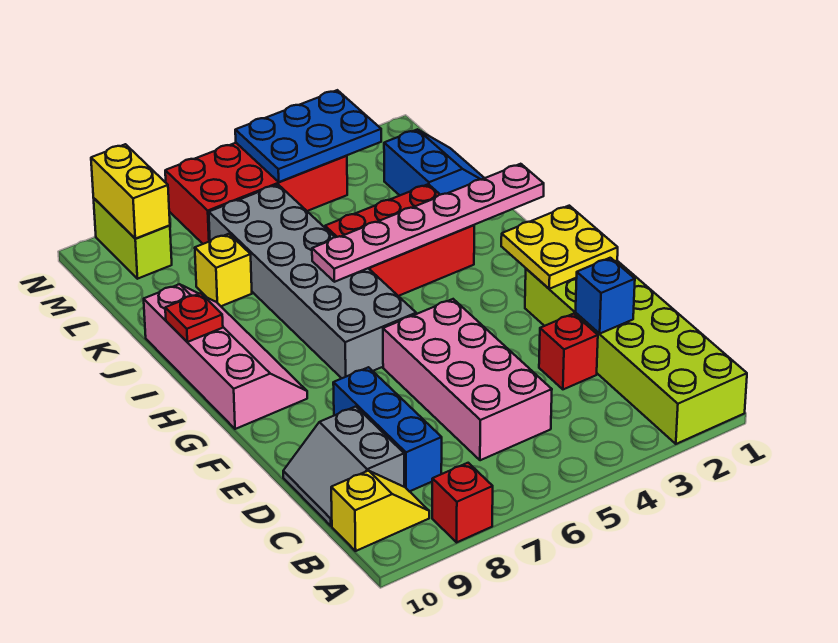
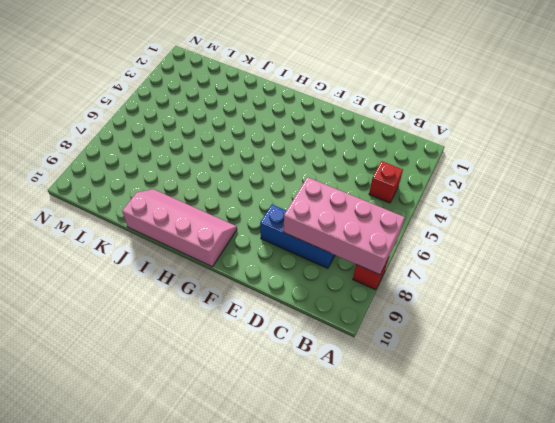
pink 2x4 brick [284,177,405,275] -> pink 2x4 brick moved to [383,299,552,460]
red 1x1 brick [369,161,403,203] -> red 1x1 brick moved to [539,314,598,389]
none -> lime 2x6 brick [525,261,747,444]
none -> yellow 1x2 slope [331,471,429,551]
none -> grey 2x2 slope [283,407,404,526]

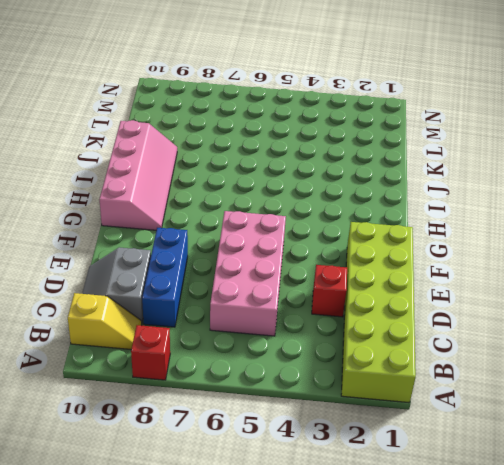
none -> grey 2x6 brick [209,185,416,378]
none -> red 2x3 brick [325,184,474,296]
none -> blue 2x2 slope [384,129,484,195]

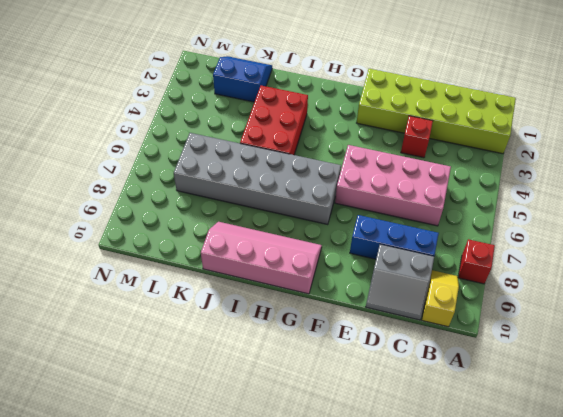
none -> yellow 1x1 brick [195,234,252,306]
none -> red 2x4 brick [165,143,347,244]
none -> lime 1x2 brick [94,199,172,279]

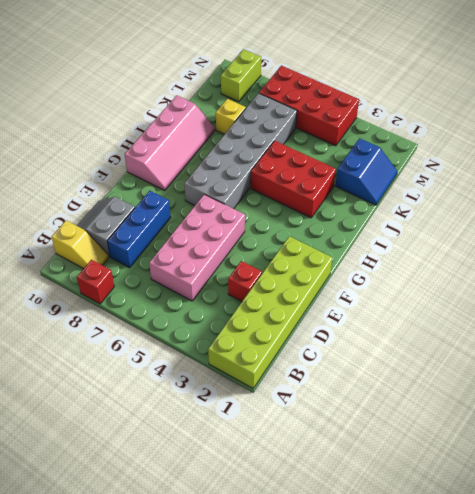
none -> blue 1x1 brick [576,258,635,334]
none -> yellow 2x2 plate [501,206,618,289]
none -> pink 1x6 plate [312,164,544,282]

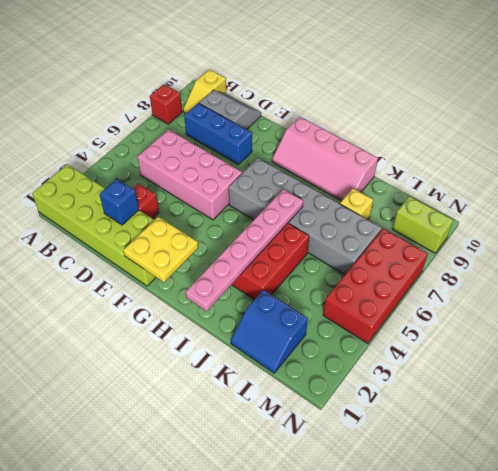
none -> red 1x1 plate [165,293,223,342]
none -> blue 2x3 plate [235,90,381,182]
none -> yellow 1x2 brick [91,144,170,239]

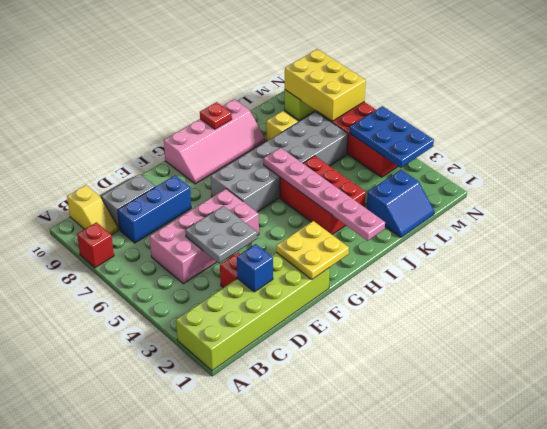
grey 2x2 plate [185,206,257,263] -> none
yellow 2x3 brick [285,49,366,121] -> yellow 1x2 brick [91,144,170,239]

